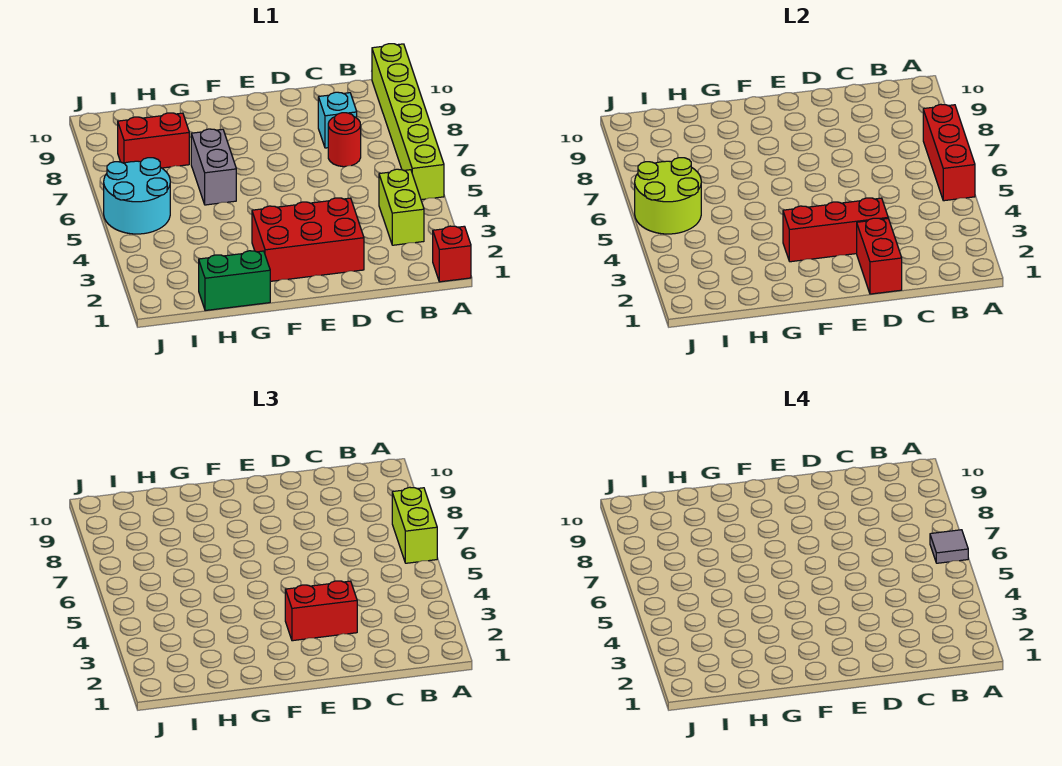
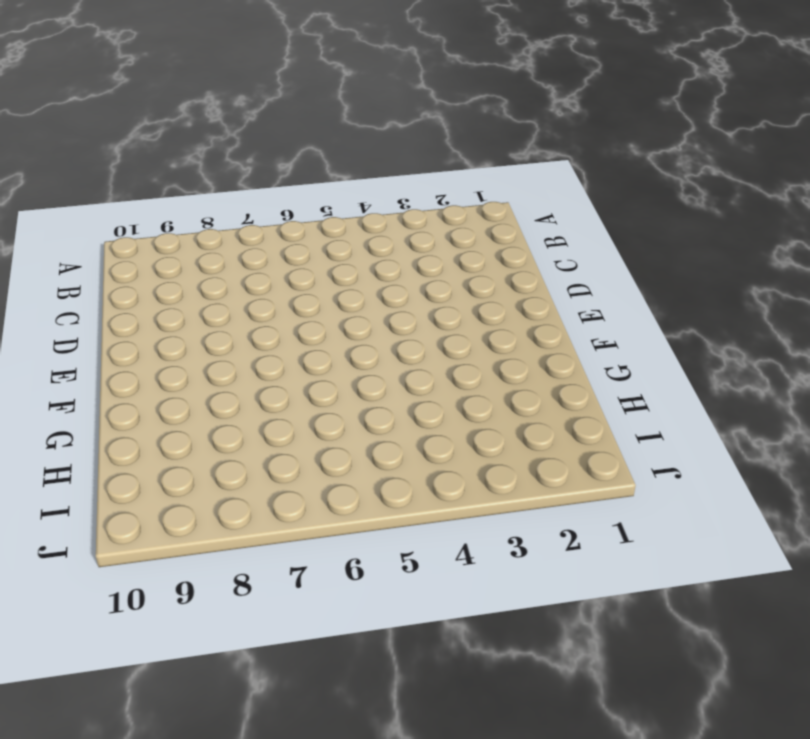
none -> red 1x1 brick [433,226,471,282]
none -> lime 1x6 brick [372,44,444,200]
none -> lime 1x2 brick [379,169,424,245]

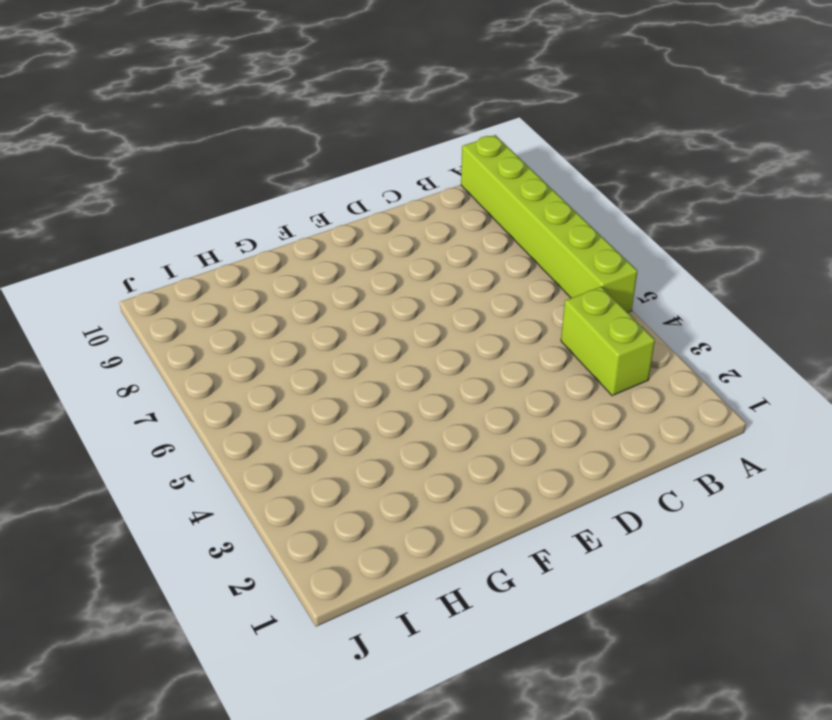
none -> red 1x1 brick [433,226,471,282]
none -> red 1x1 round brick [328,113,361,167]
none -> cyan 1x1 brick [318,92,357,148]

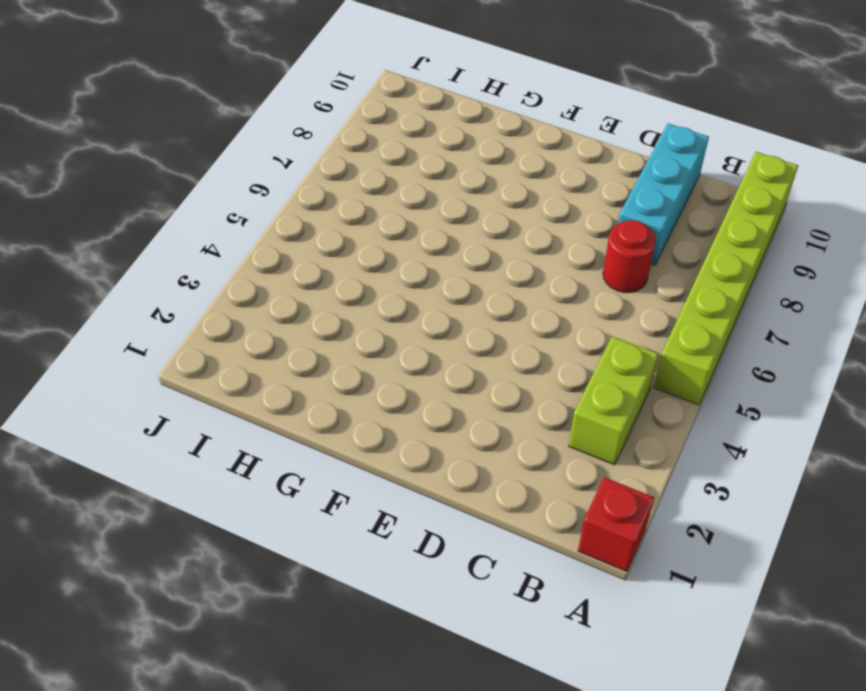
cyan 1x3 brick [618,124,709,265] -> cyan 1x1 brick [318,92,357,148]
none -> red 2x3 brick [252,198,364,281]
none -> green 1x2 brick [199,251,270,311]
none -> grey 1x2 brick [191,129,236,205]

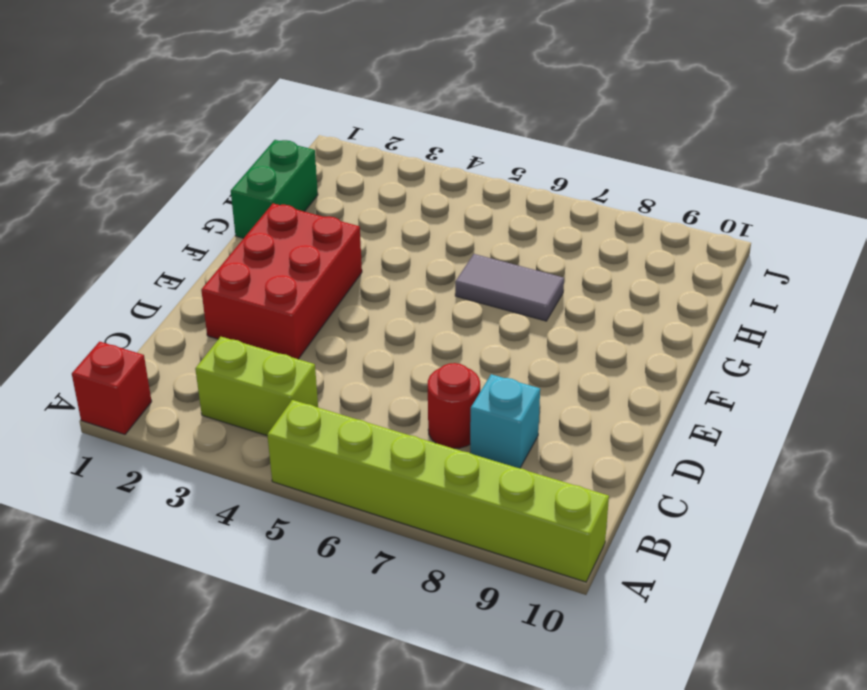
grey 1x2 tile [455,254,564,321] -> grey 1x2 brick [191,129,236,205]
none -> red 1x2 brick [118,113,189,168]
none -> cyan 2x2 round brick [104,158,170,234]
none -> red 1x3 brick [923,104,975,201]

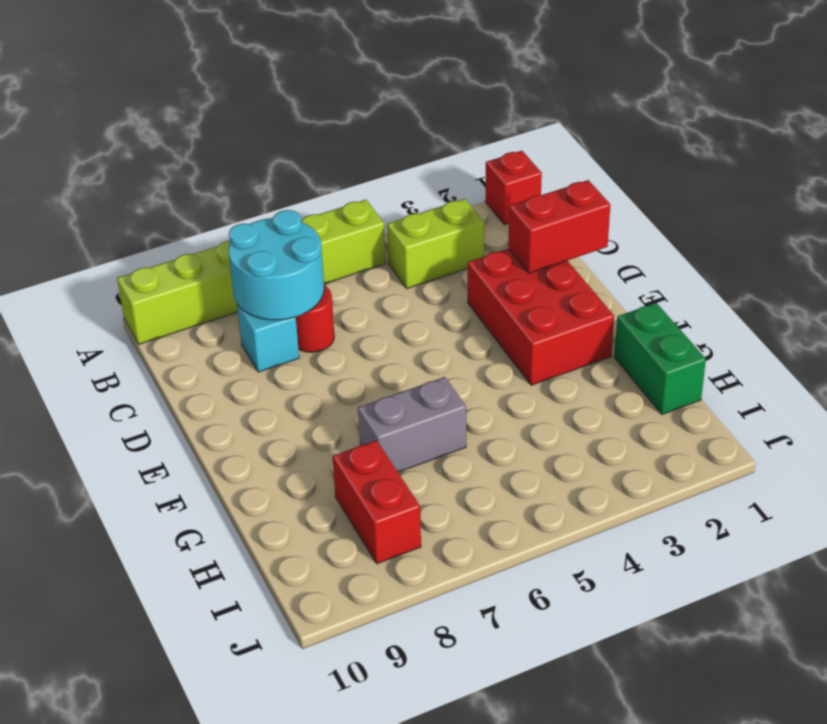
cyan 2x2 round brick [229,210,324,320] -> cyan 2x2 round brick moved to [104,158,170,234]
none -> red 1x3 brick [923,104,975,201]
none -> red 1x3 brick [783,198,888,262]
none -> lime 2x2 round brick [635,158,701,234]

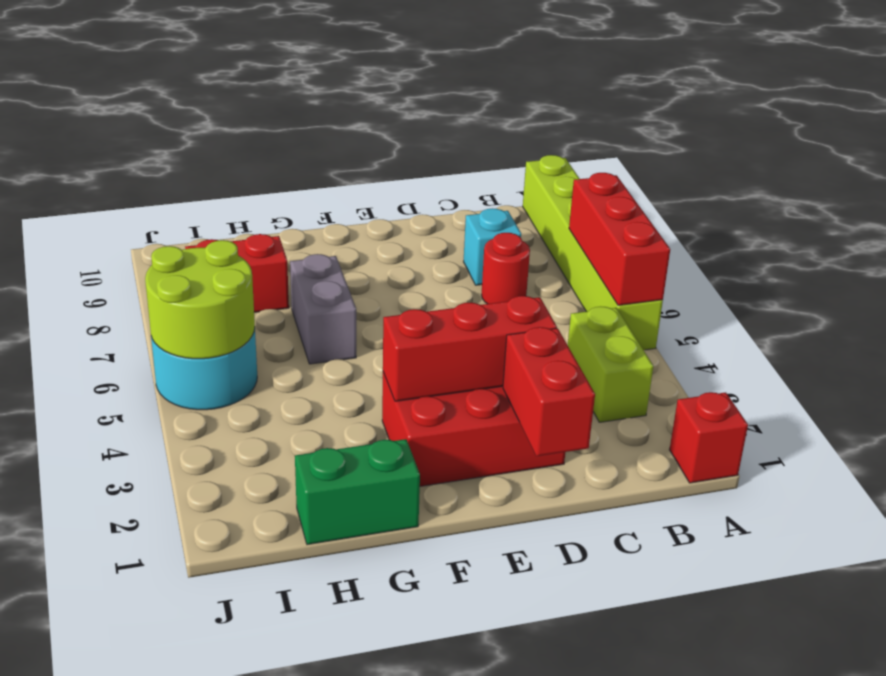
none -> lime 1x2 brick [392,487,437,563]
none -> red 1x2 brick [285,581,357,641]
none -> grey 1x1 tile [930,530,968,563]

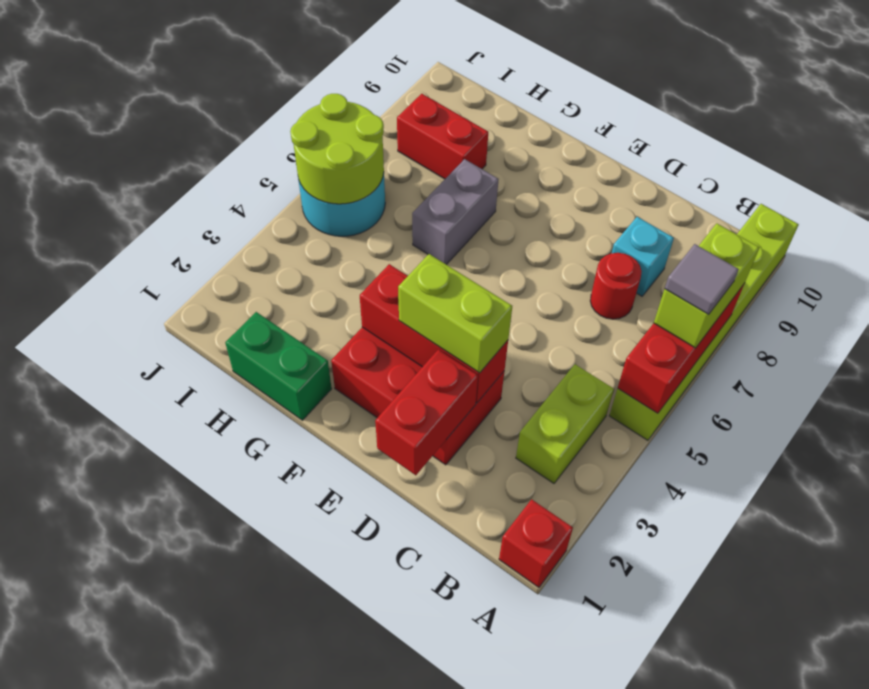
lime 1x2 brick [398,254,512,373] -> red 1x2 brick [285,581,357,641]

